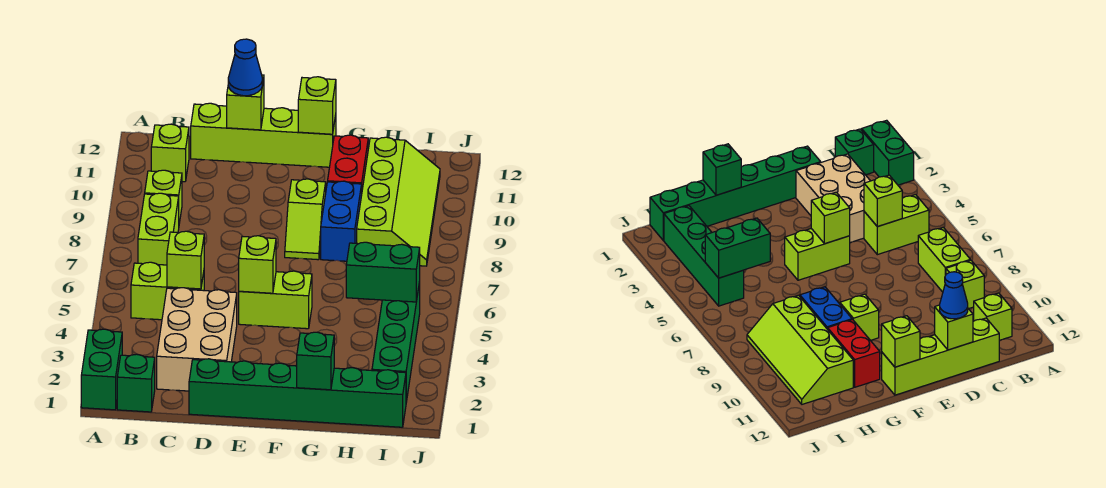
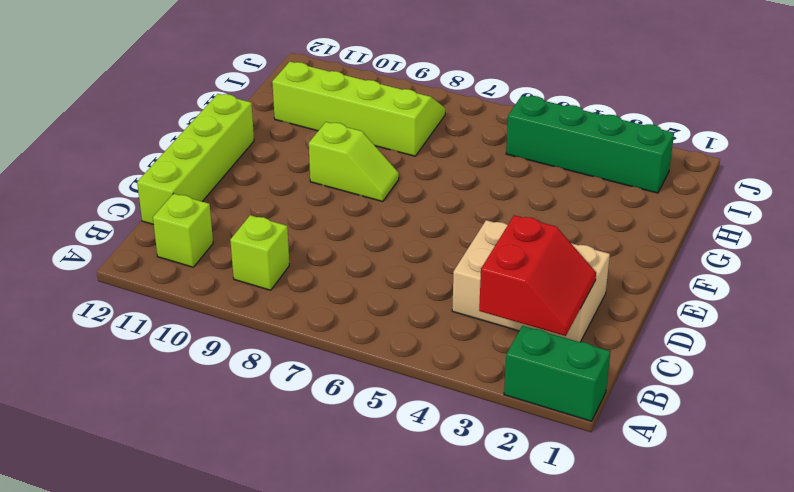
red 2x2 slope [479,215,596,336] -> none
none -> green 1x1 brick [117,354,155,412]
none -> lime 1x2 brick [131,262,204,320]
none -> lime 1x2 brick [138,193,179,265]

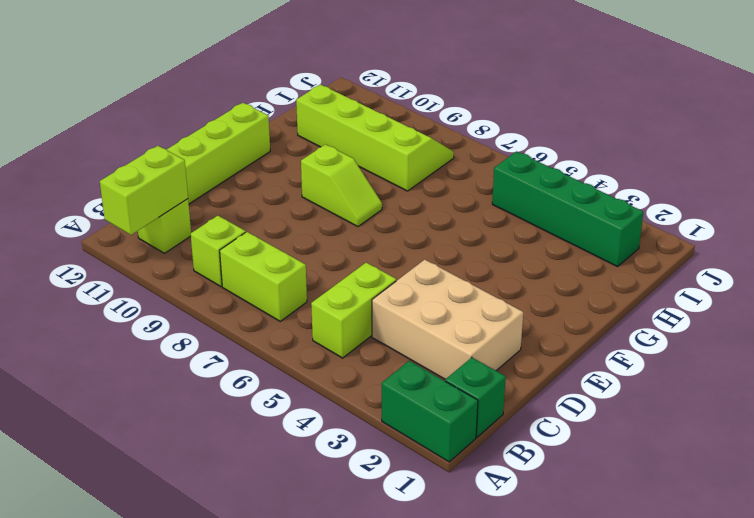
lime 1x2 brick [100,146,188,235] -> lime 1x2 brick moved to [239,271,312,329]
none -> green 1x6 brick [189,359,406,427]
none -> blue 1x2 brick [321,181,362,261]
none -> red 1x2 brick [328,135,368,189]

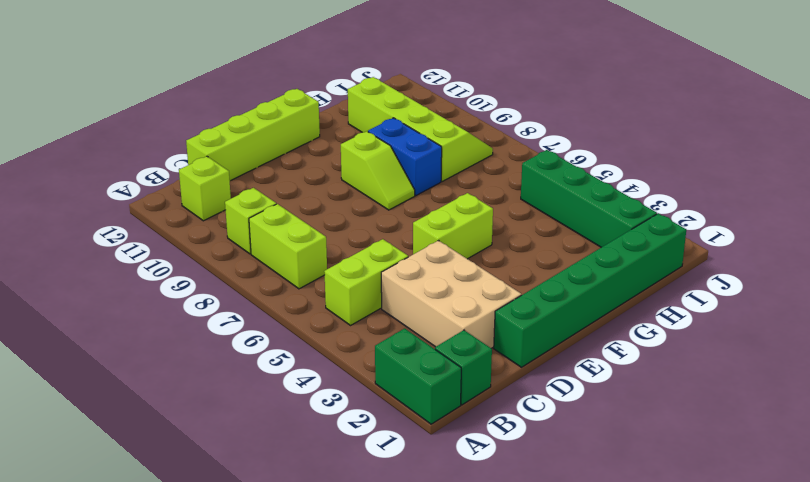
none -> red 1x2 brick [328,135,368,189]
none -> lime 1x1 brick [167,231,204,289]
none -> lime 1x1 brick [227,75,264,130]

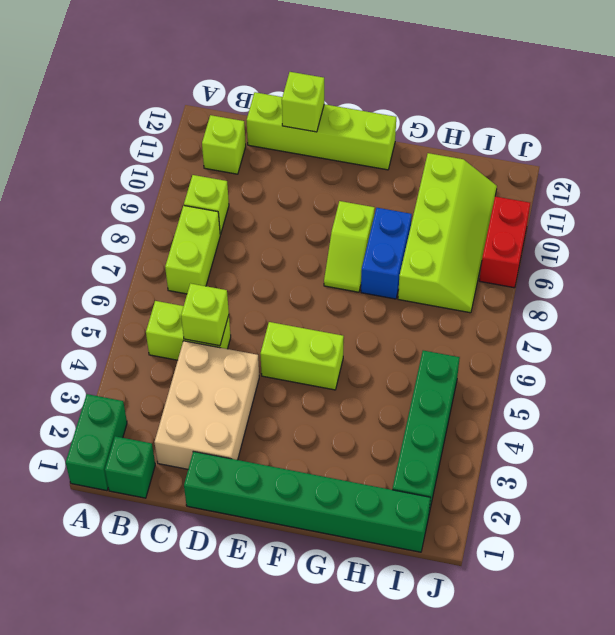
red 1x2 brick [479,196,530,288] -> red 1x2 brick moved to [328,135,368,189]
none -> lime 1x1 brick [239,236,276,293]
none -> lime 1x1 brick [298,77,336,134]
none -> green 1x1 brick [297,332,334,390]

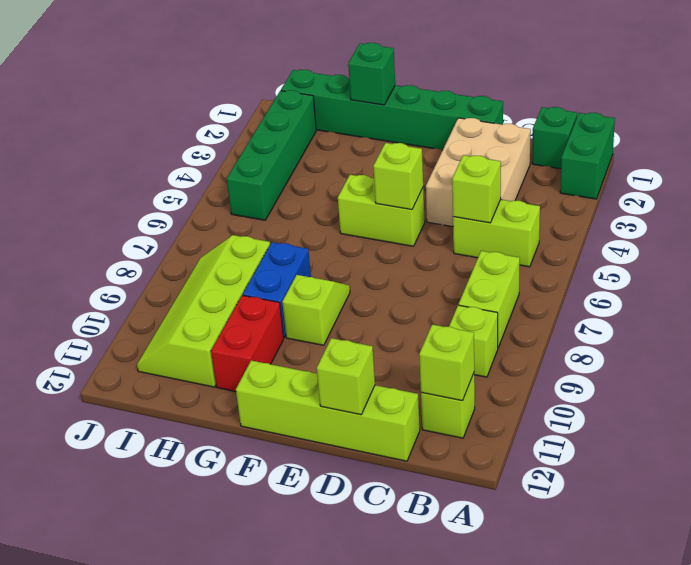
lime 1x1 brick [419,325,474,401] -> lime 1x1 brick moved to [298,77,336,134]
none -> green 1x2 brick [346,242,420,302]
none -> blue 1x1 cone [228,39,262,96]

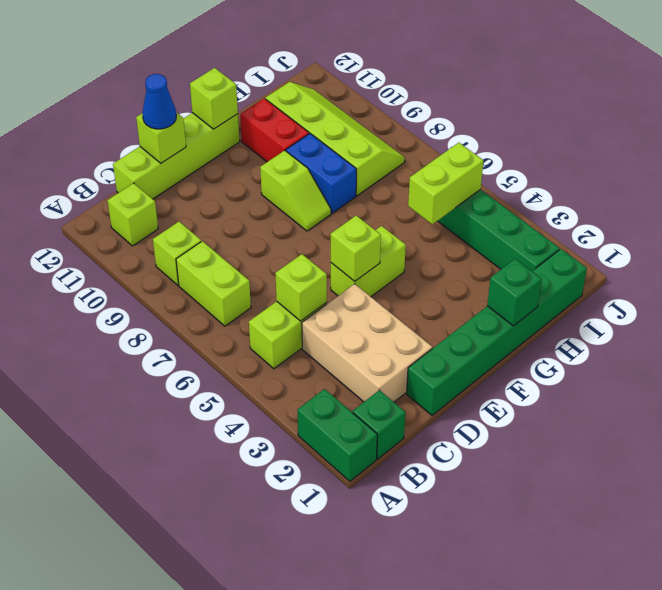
lime 1x2 brick [408,143,483,224] -> green 1x2 brick [346,242,420,302]

